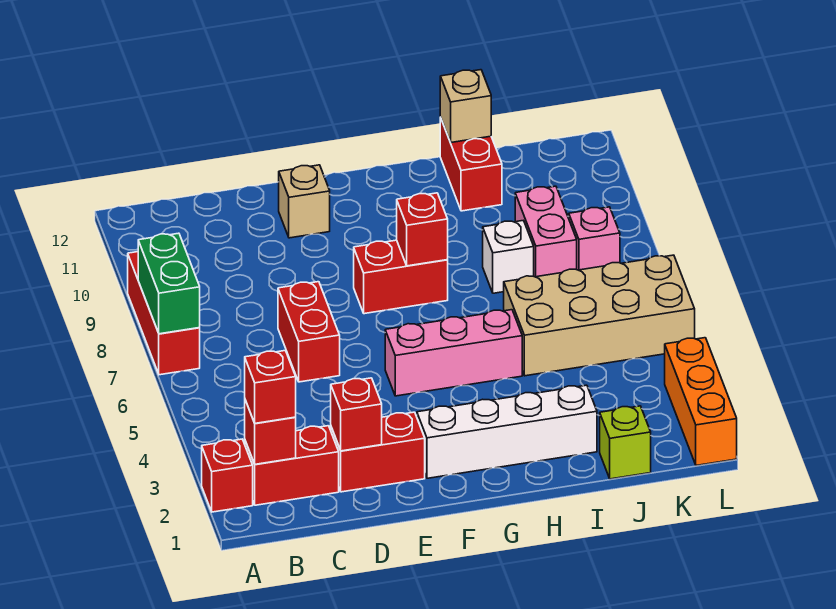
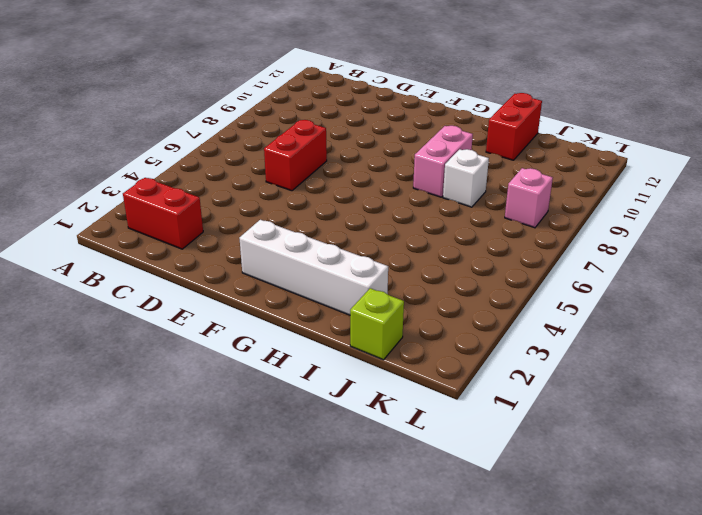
pink 1x2 brick [413,126,473,197] -> pink 1x2 brick moved to [515,186,577,277]
none -> red 1x1 brick [202,439,253,512]
none -> red 1x3 brick [128,252,200,375]
none -> red 1x2 brick [331,412,425,492]

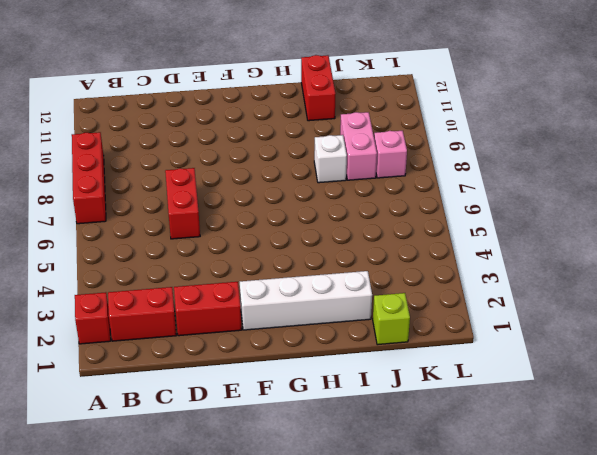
none -> tan 1x1 brick [279,165,330,238]
none -> pink 1x3 brick [385,310,522,396]
none -> red 1x2 brick [354,240,448,314]

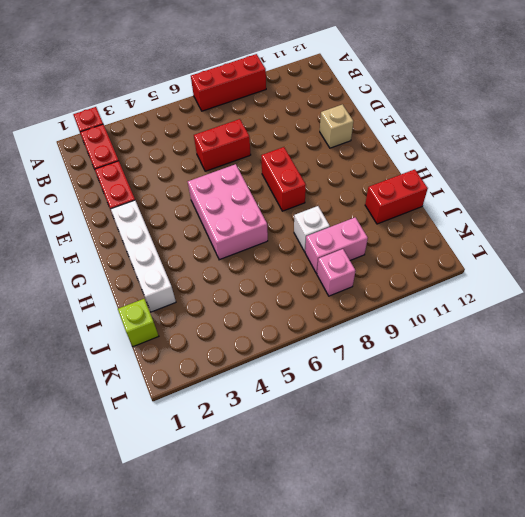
pink 2x3 brick [188,164,268,260] -> pink 1x3 brick [385,310,522,396]
none -> tan 2x4 brick [504,255,695,376]
none -> orange 1x3 brick [665,338,737,465]
none -> green 1x2 brick [138,233,200,334]

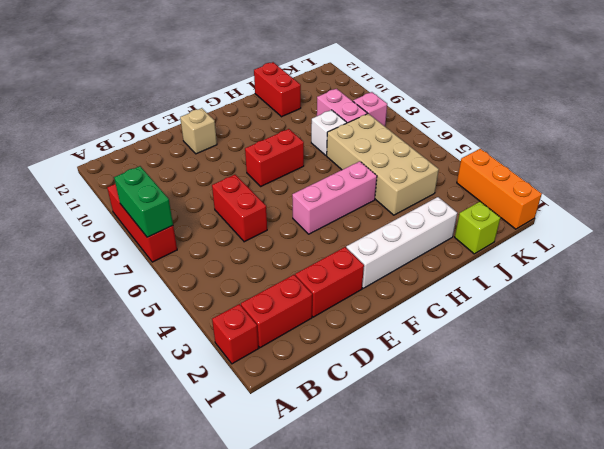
tan 2x4 brick [327,114,439,215] -> tan 2x4 brick turned to [504,255,695,376]
none -> red 1x1 brick [245,400,296,464]
none -> red 1x1 brick [331,378,382,451]
none -> red 1x1 brick [397,193,448,266]

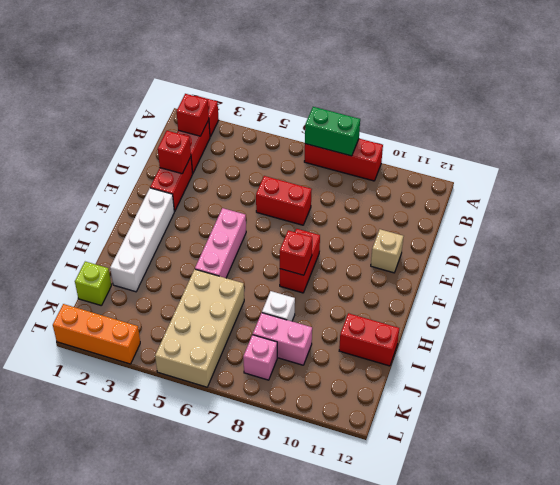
none -> tan 1x1 brick [440,70,491,142]
none -> red 1x1 brick [245,351,296,423]

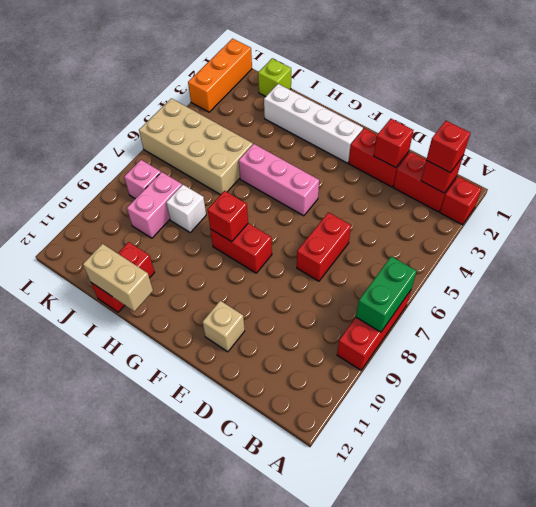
tan 1x2 brick [83,244,153,311] -> tan 1x1 brick [440,70,491,142]

